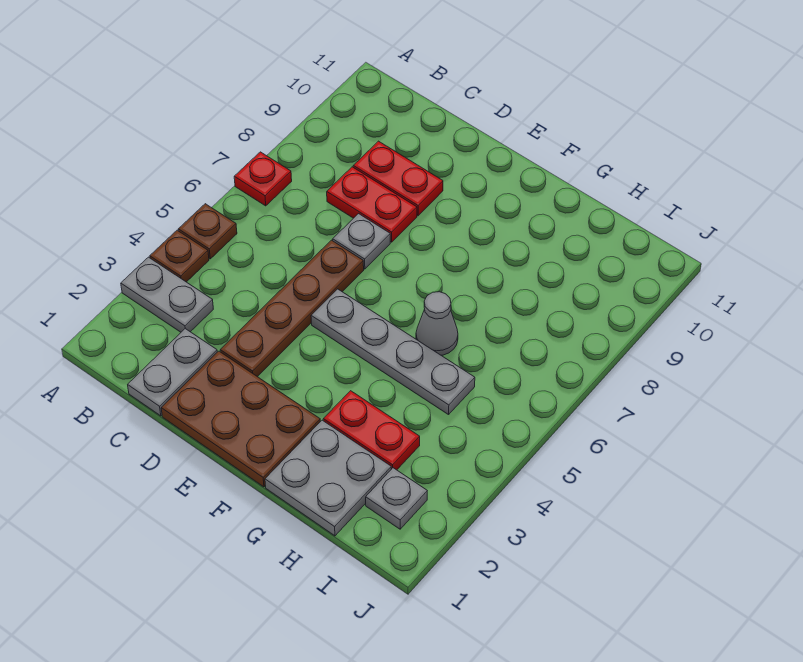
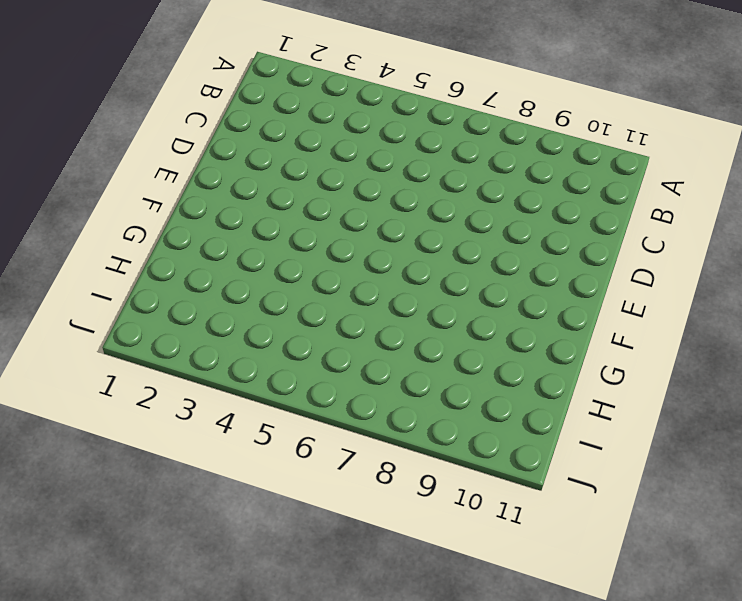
none -> grey 1x2 plate [121,257,213,332]
none -> brown 1x1 plate [150,230,209,282]
none -> brown 1x1 plate [178,204,237,259]

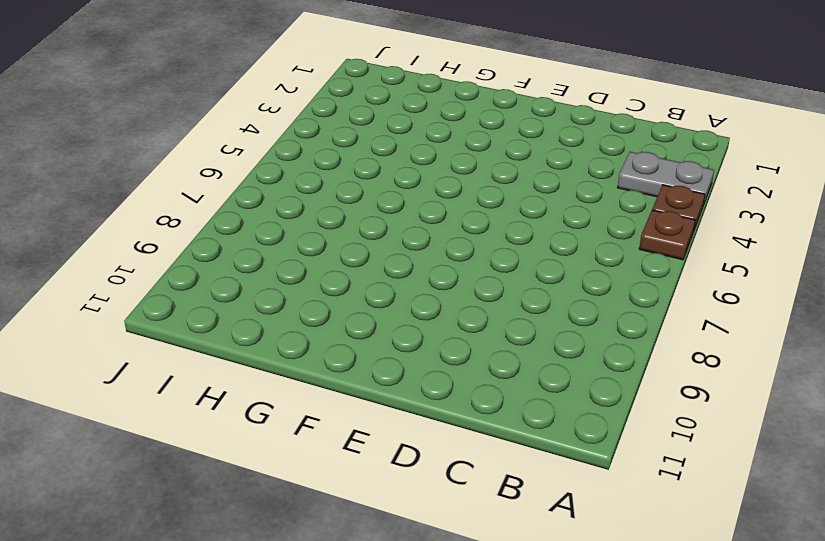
none -> red 1x1 plate [234,152,292,206]
none -> grey 1x2 plate [128,329,217,416]
none -> red 1x2 plate [327,167,417,242]

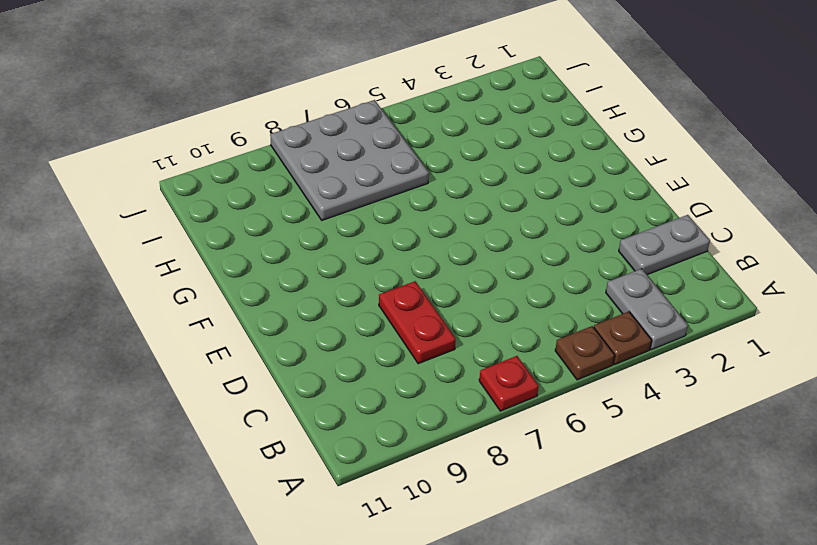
grey 3x3 plate [270,100,429,220] -> none
none -> red 1x2 plate [353,141,443,216]
none -> brown 2x3 plate [161,351,320,487]
none -> brown 1x4 plate [220,240,364,377]

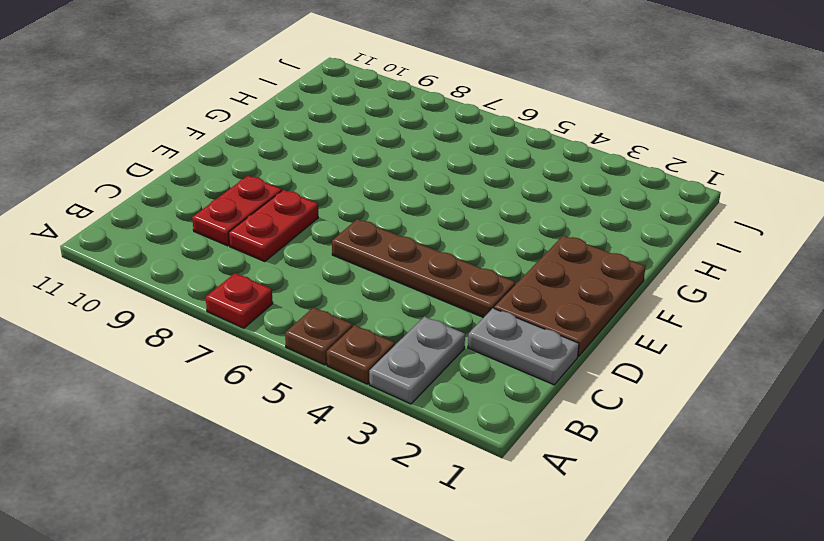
none -> grey 1x1 plate [333,214,390,269]
none -> grey 1x4 plate [311,289,475,415]
none -> grey 2x2 plate [265,420,391,536]

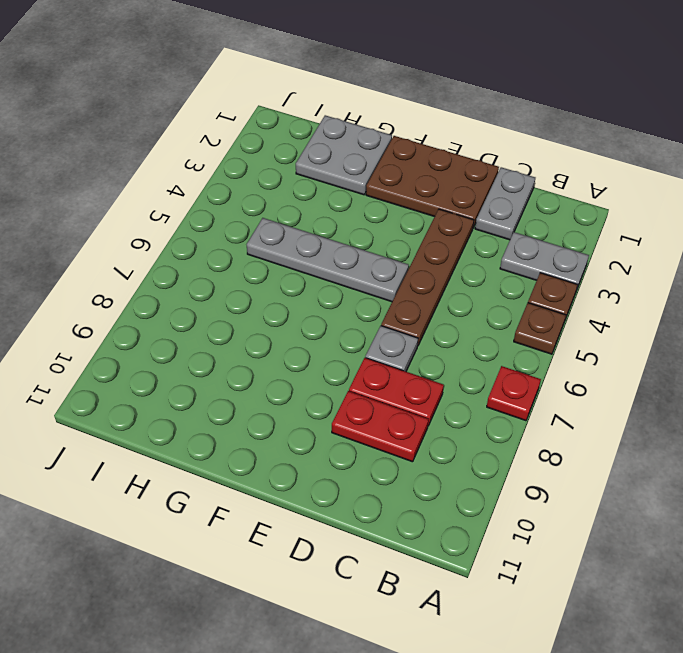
none -> red 1x2 plate [323,391,420,470]
none -> grey 1x1 cone [416,292,458,355]
none -> grey 1x1 plate [366,468,427,529]

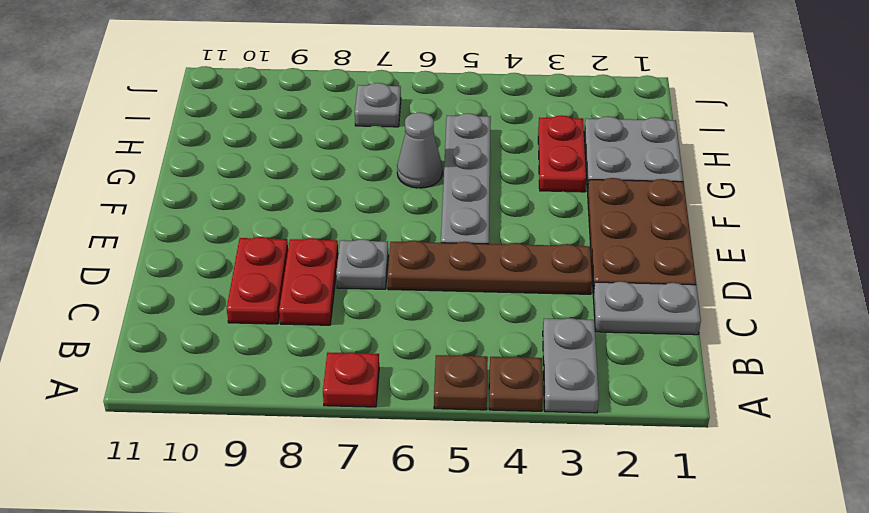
grey 1x1 plate [355,83,401,127] -> grey 1x1 plate moved to [366,468,427,529]

